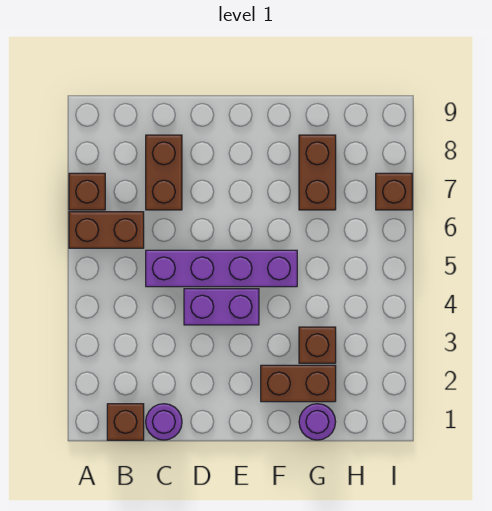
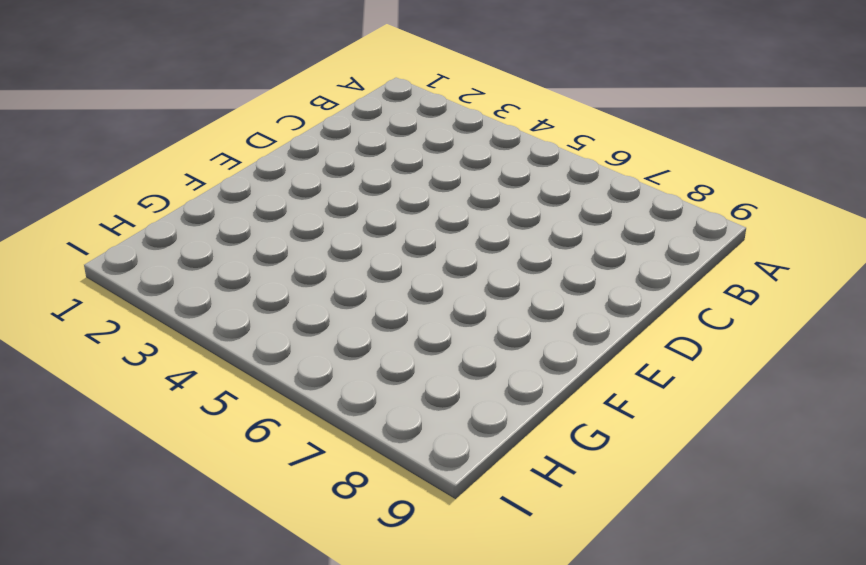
none -> brown 1x2 brick [69,212,144,248]
none -> brown 1x1 brick [69,173,105,210]
none -> brown 1x1 brick [107,404,144,440]

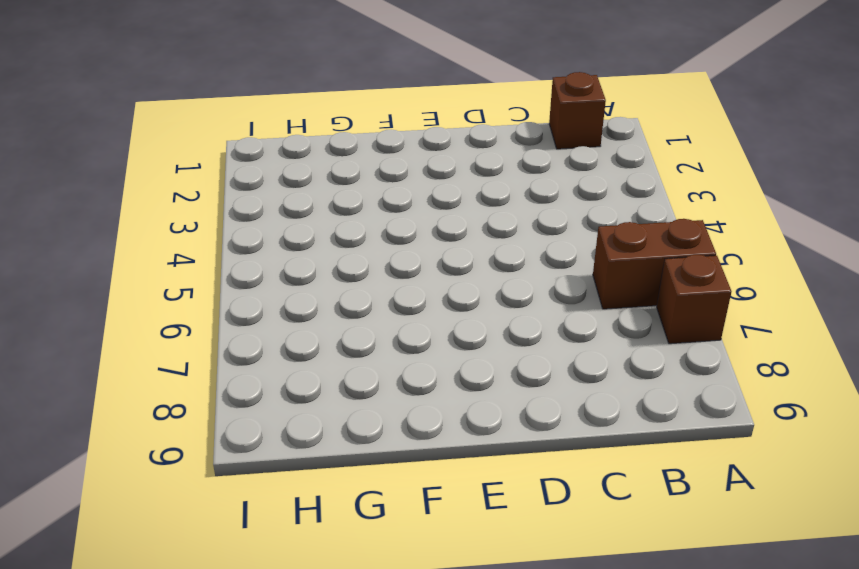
none -> purple 1x1 round brick [146,404,182,440]
none -> purple 1x4 brick [146,250,297,287]
none -> brown 1x2 brick [146,135,182,210]

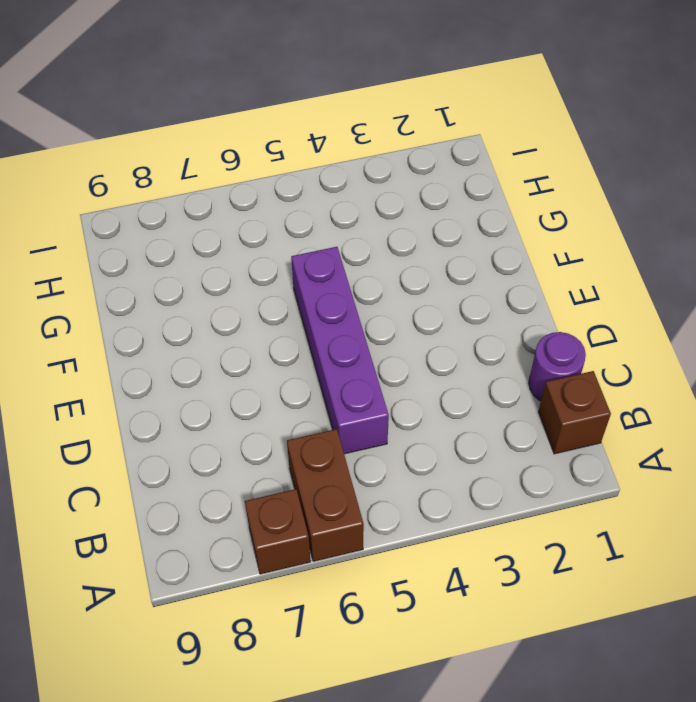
none -> brown 1x2 brick [146,135,182,210]
none -> purple 1x2 brick [184,289,259,325]
none -> brown 1x2 brick [261,365,336,402]

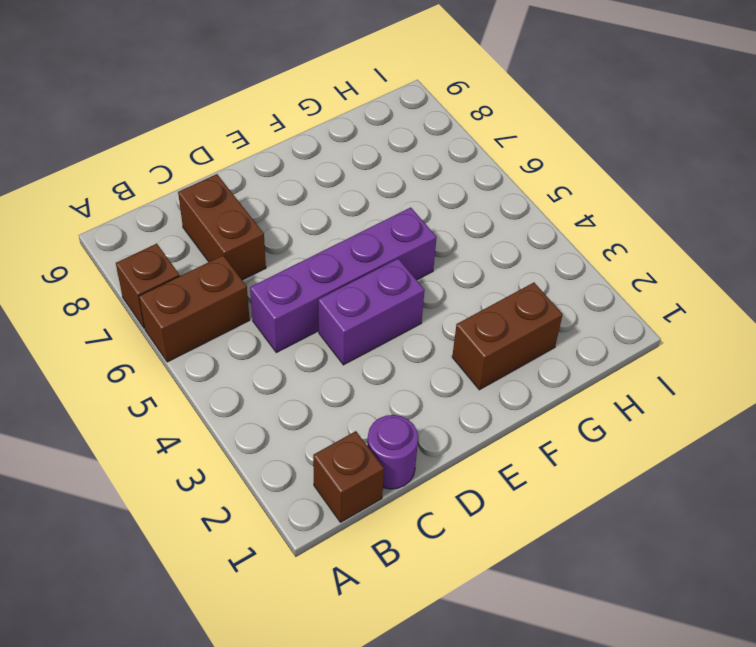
none -> purple 1x1 round brick [299,404,336,440]
none -> brown 1x1 brick [299,327,336,363]
none -> brown 1x2 brick [299,135,336,210]

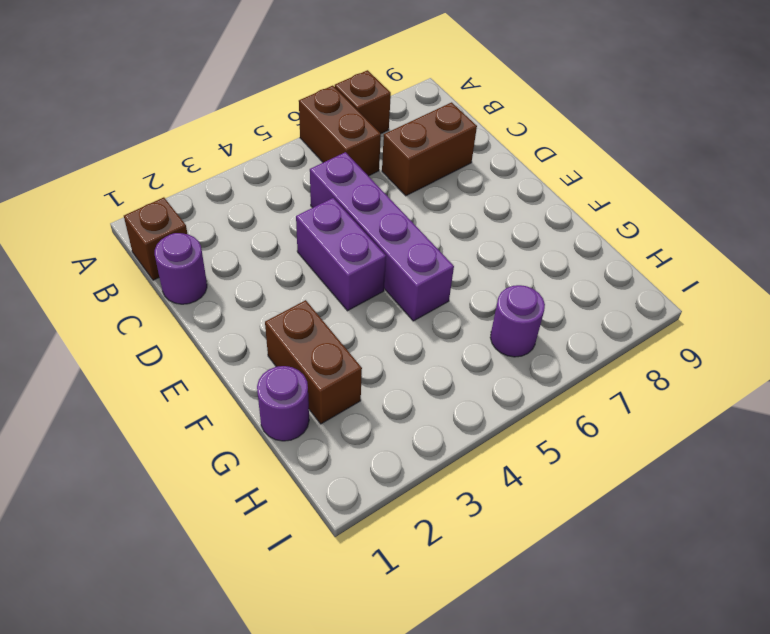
purple 1x1 round brick [490,285,545,357] -> none
none -> brown 1x1 brick [299,327,336,363]
none -> brown 1x2 brick [299,135,336,210]
none -> brown 1x1 brick [376,173,412,210]

